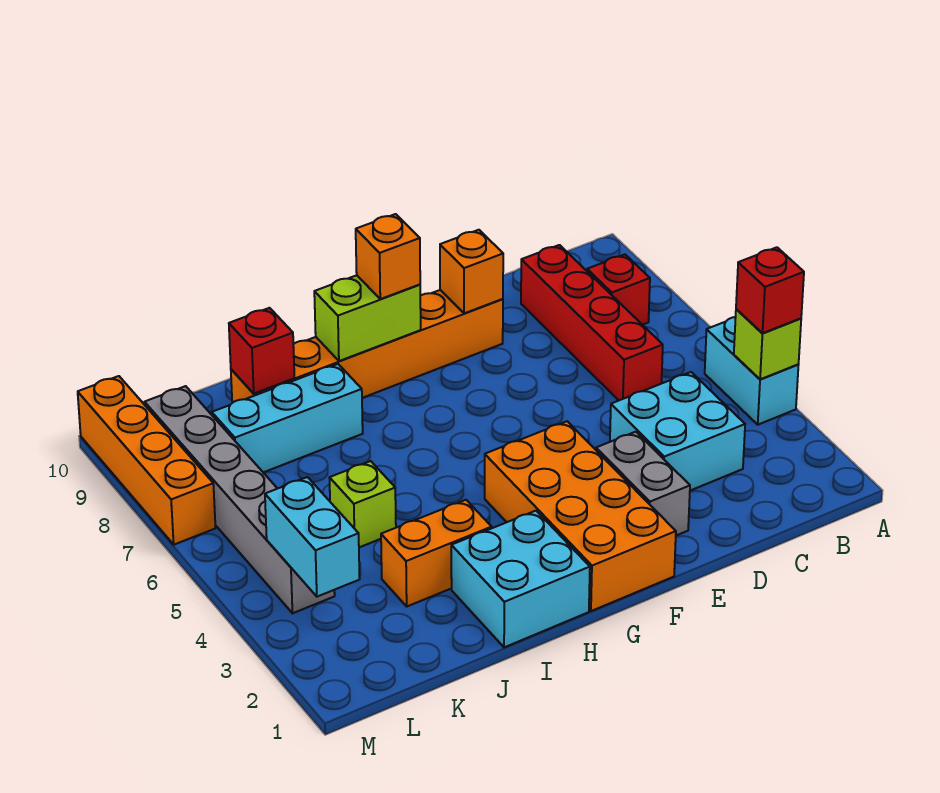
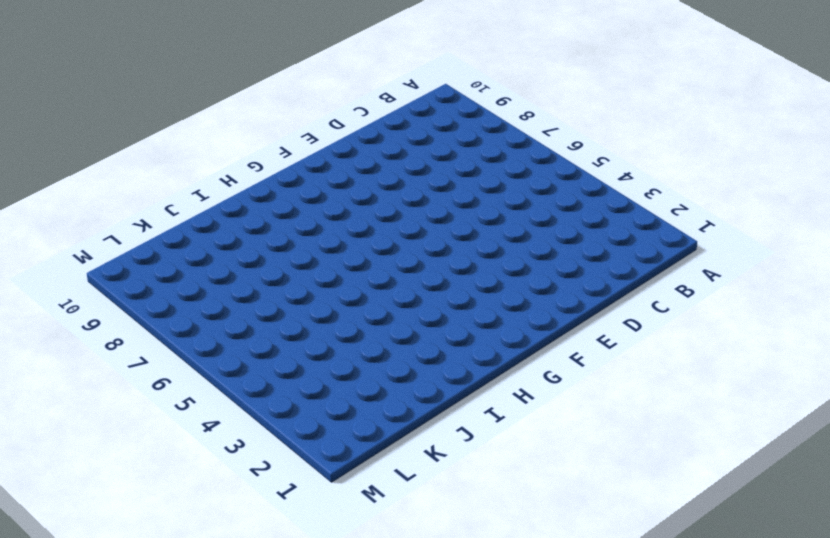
none -> cyan 1x2 brick [705,317,798,425]
none -> red 1x1 brick [587,255,650,325]
none -> cyan 2x2 brick [610,372,745,491]

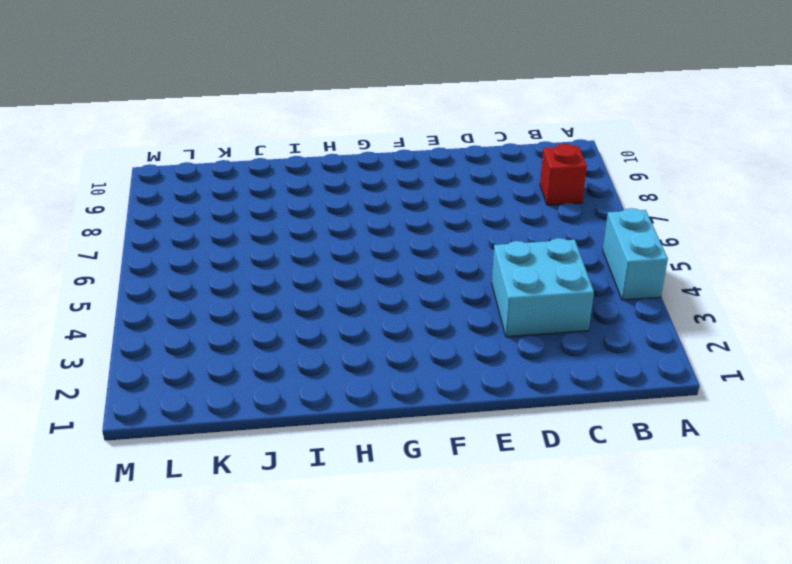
none -> red 1x4 brick [521,245,663,400]
none -> grey 1x2 brick [596,432,690,535]
none -> orange 1x6 brick [231,290,503,403]

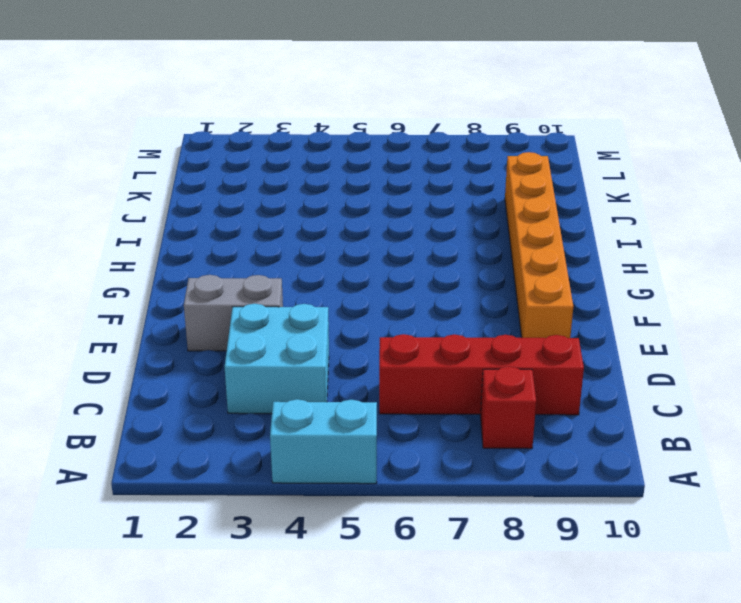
none -> orange 2x4 brick [485,421,676,611]
none -> cyan 2x2 brick [451,511,590,647]
none -> orange 1x2 brick [381,500,492,606]

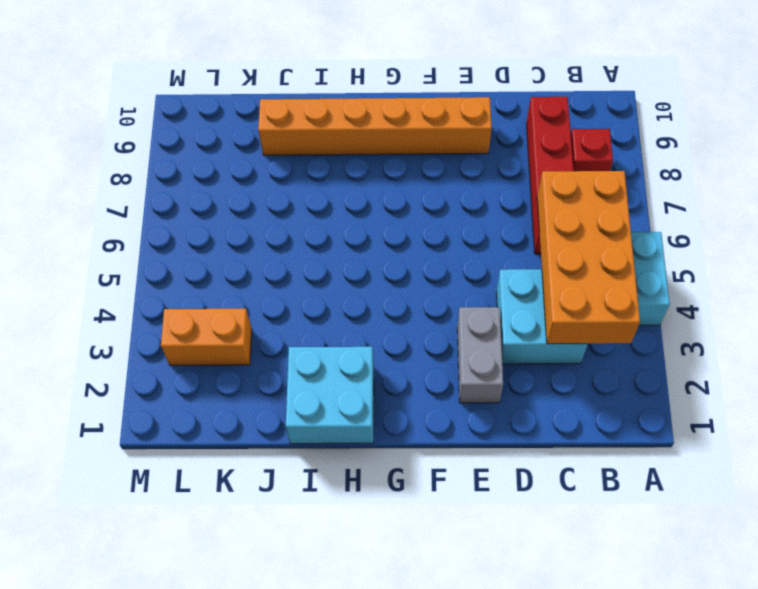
orange 2x4 brick [537,171,640,344] -> orange 2x4 brick moved to [485,421,676,611]
orange 1x2 brick [161,309,252,365] -> orange 1x2 brick moved to [381,500,492,606]
none -> cyan 1x3 brick [212,364,363,472]
none -> lime 1x1 brick [330,461,396,547]
none -> grey 1x6 brick [145,386,335,613]

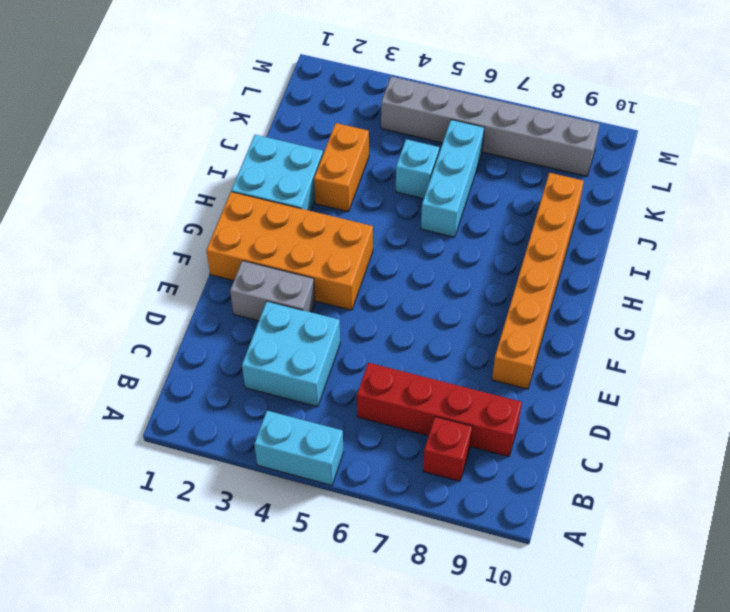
cyan 1x3 brick [421,120,484,237] -> cyan 1x3 brick moved to [212,364,363,472]
cyan 1x1 brick [396,139,439,199] -> lime 1x1 brick [330,461,396,547]
none -> orange 1x4 brick [78,376,216,545]
none -> lime 1x1 brick [734,309,801,380]
none -> orange 1x1 brick [440,230,503,313]

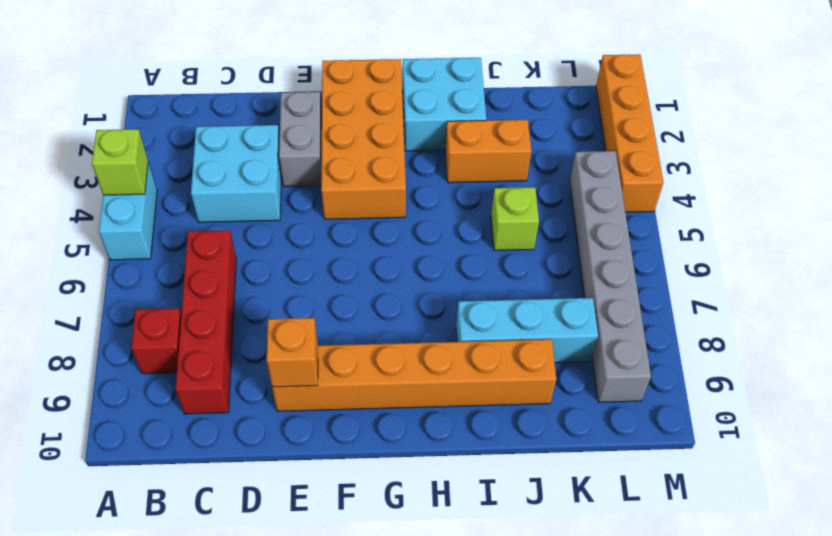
orange 1x4 brick [596,54,664,212] -> orange 1x4 brick moved to [78,376,216,545]
none -> lime 1x2 brick [314,275,421,361]
none -> red 1x1 brick [229,308,294,393]
none -> cyan 1x2 brick [265,477,360,597]

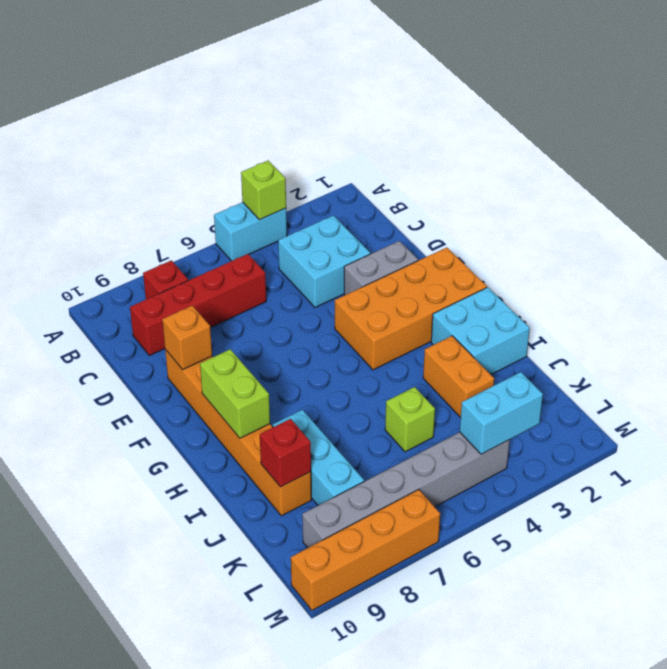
none -> red 1x1 brick [736,247,804,333]
none -> orange 1x1 brick [356,214,420,299]

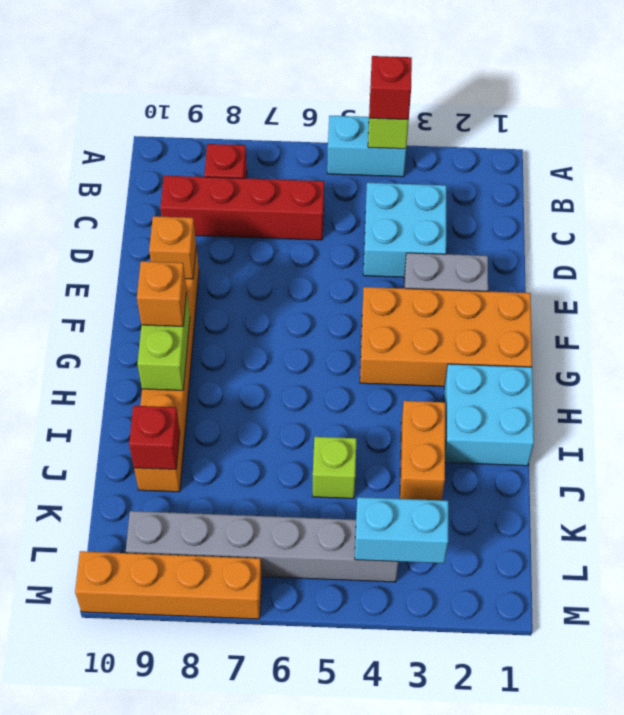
none -> cyan 1x3 brick [212,364,363,472]

